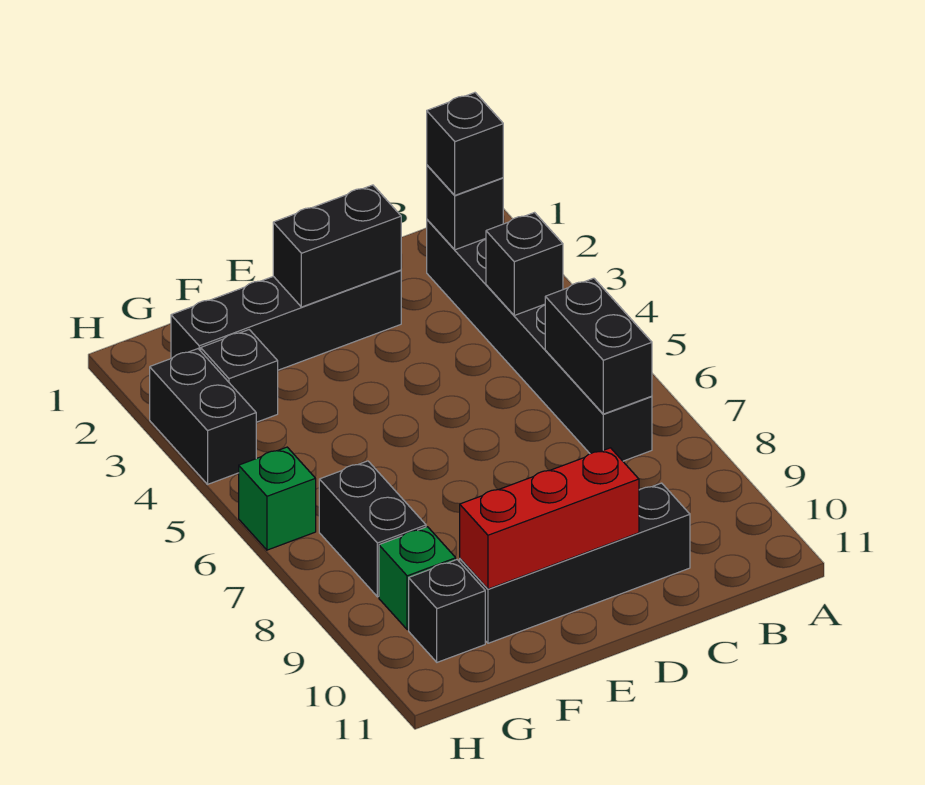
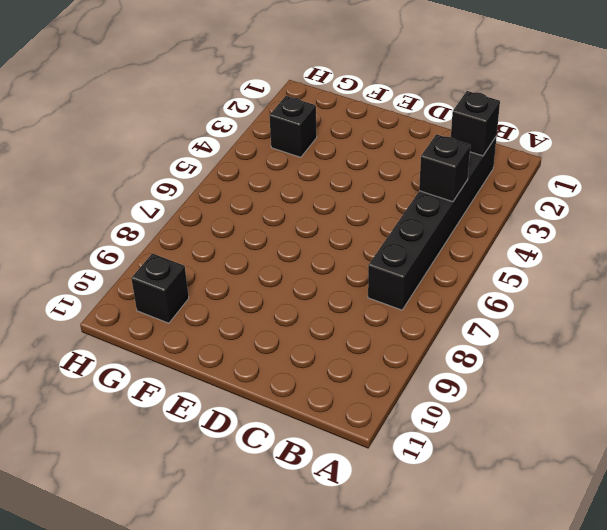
none -> black 1x4 brick [460,483,690,643]
none -> black 1x4 brick [171,270,401,370]
none -> black 1x2 brick [319,461,426,597]

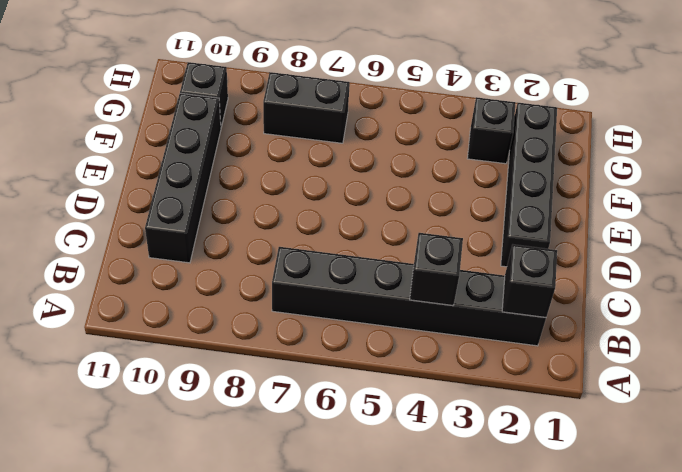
none -> green 1x1 brick [379,527,456,630]
none -> black 1x2 brick [150,349,256,484]
none -> green 1x1 brick [239,447,316,550]

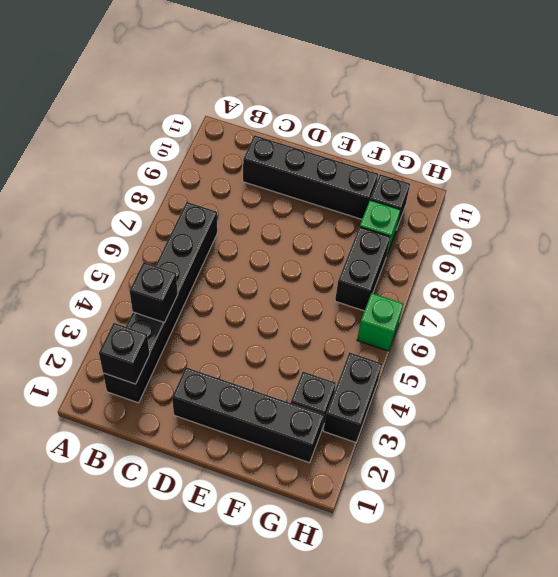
none -> black 1x2 brick [545,278,652,414]
none -> black 1x2 brick [273,185,401,307]
none -> red 1x3 brick [460,448,639,589]

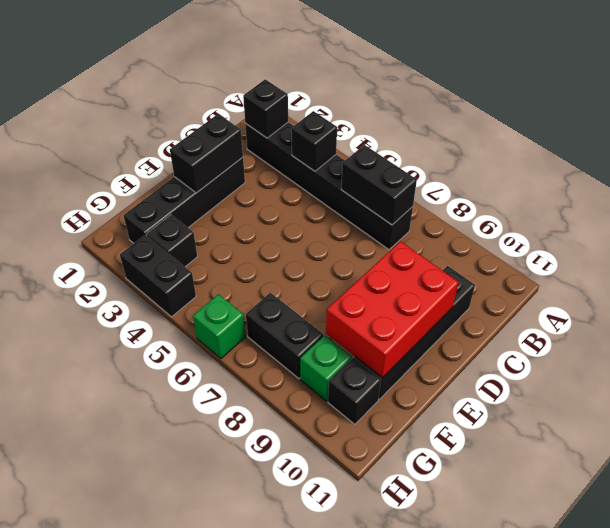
red 2x3 brick [326,241,459,378] -> red 1x3 brick [460,448,639,589]
none -> black 1x1 brick [427,93,503,195]

